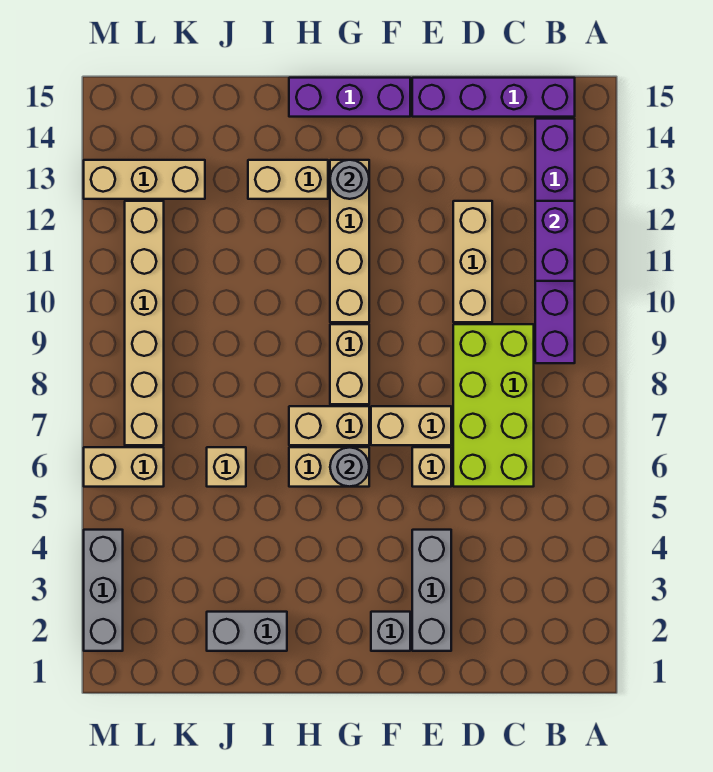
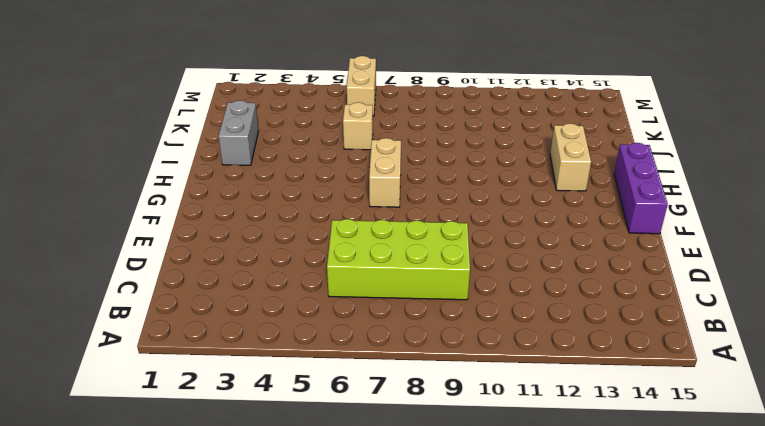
none -> purple 1x6 brick [535,119,575,363]
none -> purple 1x4 brick [412,78,575,117]
none -> tan 1x3 brick [453,201,492,322]

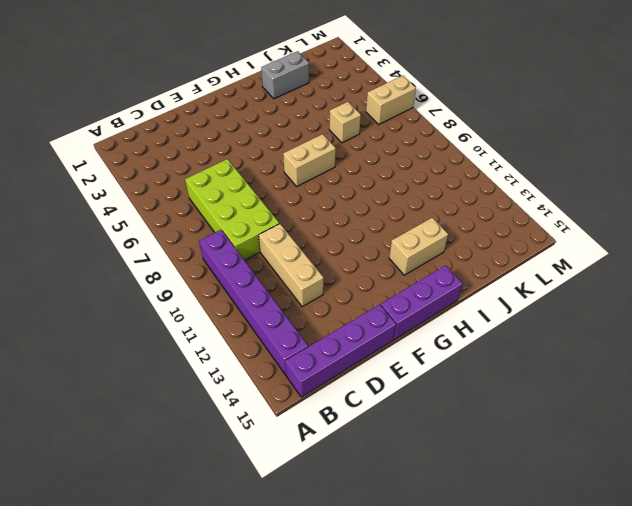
none -> grey 1x3 brick [412,530,451,651]
none -> tan 1x1 brick [412,447,451,487]
none -> tan 1x2 brick [371,406,451,445]

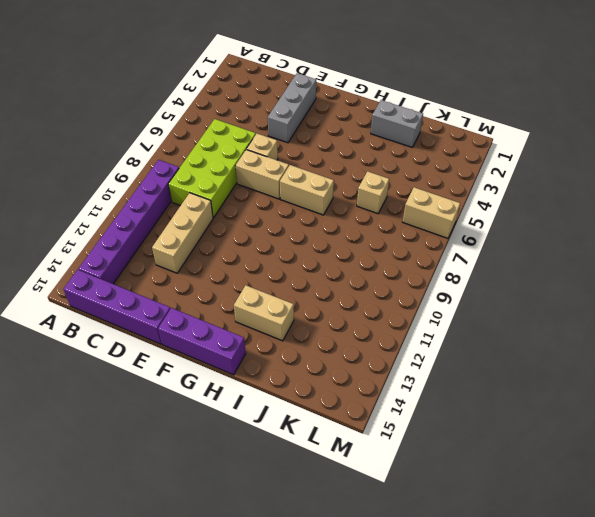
none -> grey 1x1 brick [371,612,410,651]
none -> tan 1x2 brick [289,447,369,487]
none -> tan 1x2 brick [330,324,369,404]

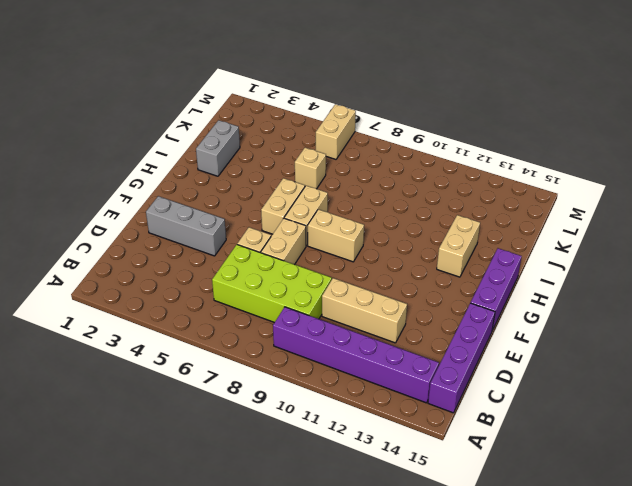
none -> grey 1x1 brick [371,612,410,651]
none -> tan 1x4 brick [330,160,369,322]
none -> tan 1x3 brick [84,160,205,199]

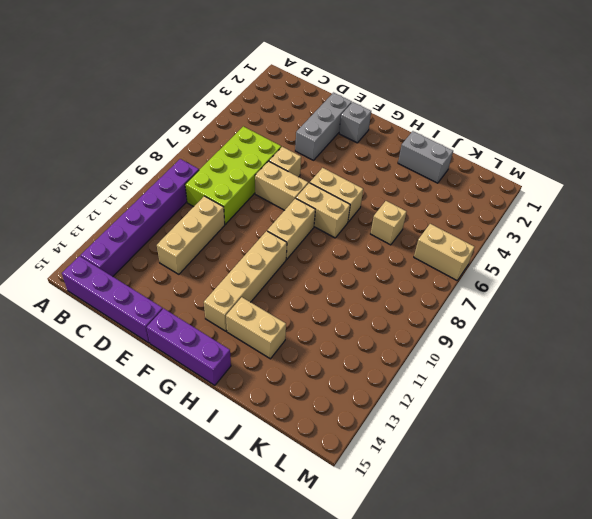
none -> tan 1x3 brick [84,160,205,199]
none -> tan 1x6 brick [125,201,164,445]
none -> grey 1x3 brick [84,530,123,651]

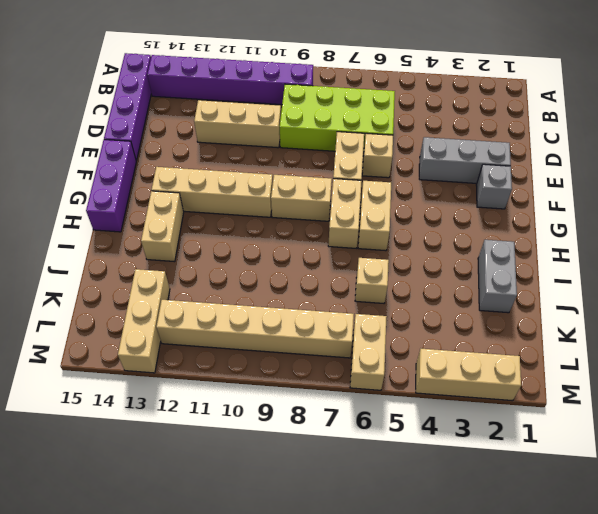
tan 1x3 brick [416,349,521,401] -> grey 1x3 brick [84,530,123,651]
none -> purple 1x2 brick [535,201,575,281]
none -> grey 1x1 round brick [330,447,369,487]
none -> grey 1x1 round brick [330,160,369,199]

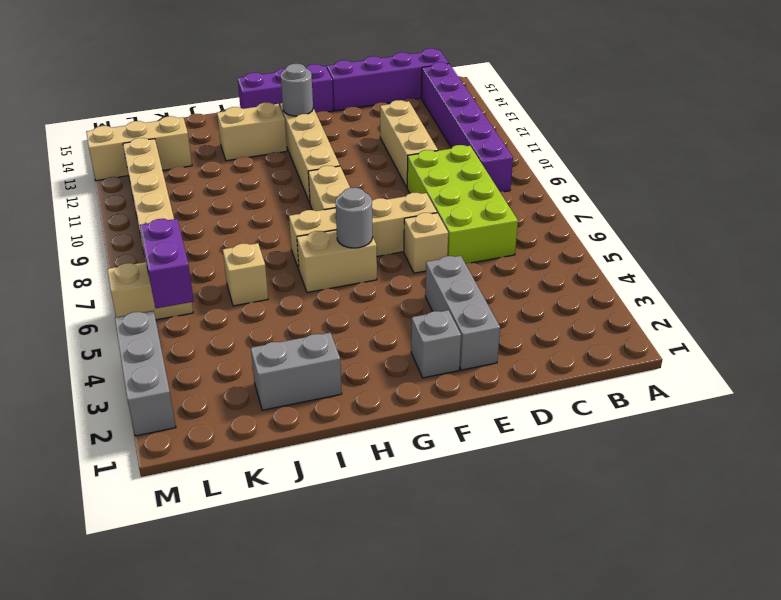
purple 1x2 brick [140,219,194,308] -> purple 1x2 brick moved to [535,201,575,281]

